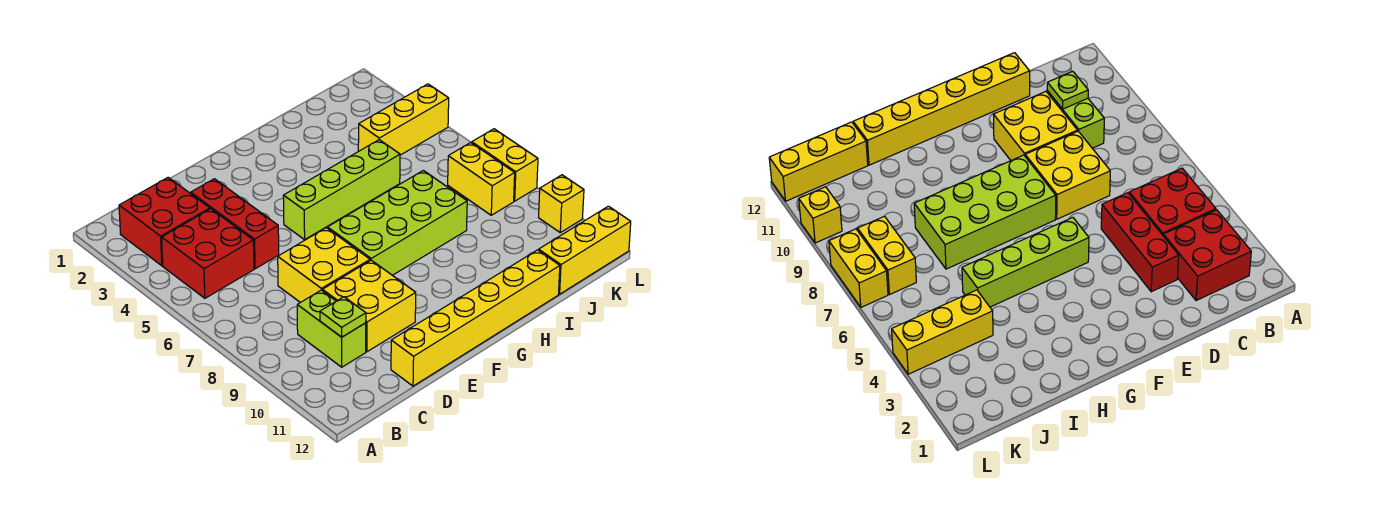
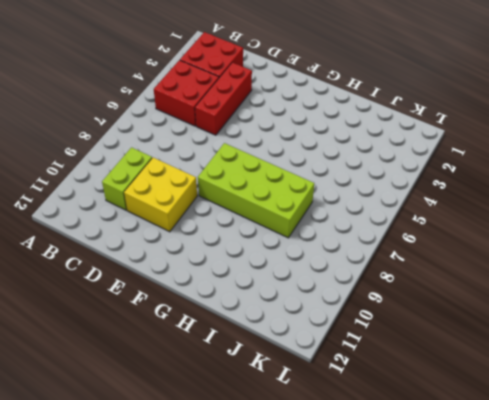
none -> yellow 2x2 brick [278,228,370,303]
none -> yellow 1x6 brick [391,250,560,386]
none -> lime 1x4 brick [283,140,400,240]

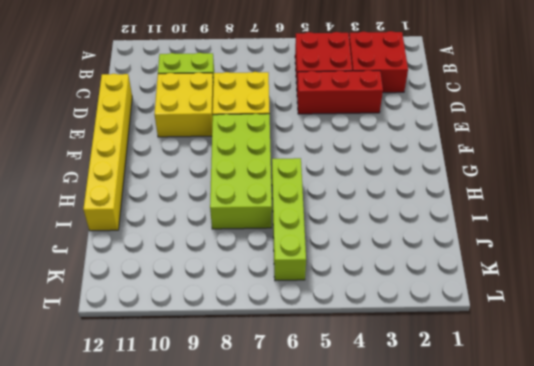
lime 1x4 brick [272,158,306,281] -> lime 1x4 brick moved to [283,140,400,240]
none -> yellow 1x3 brick [358,84,449,155]
none -> yellow 1x3 brick [539,206,631,294]
none -> yellow 1x2 brick [448,143,515,215]

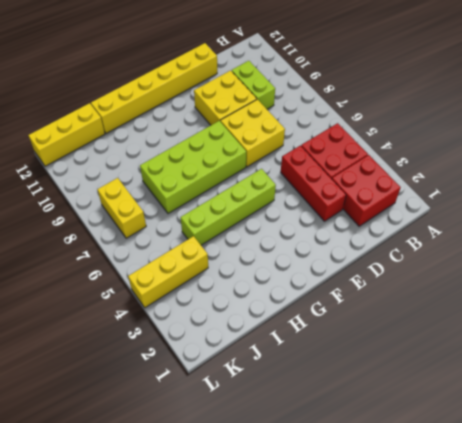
none -> yellow 1x2 brick [472,129,538,201]
none -> yellow 1x1 brick [539,175,584,233]
none -> lime 1x1 plate [320,297,366,337]

